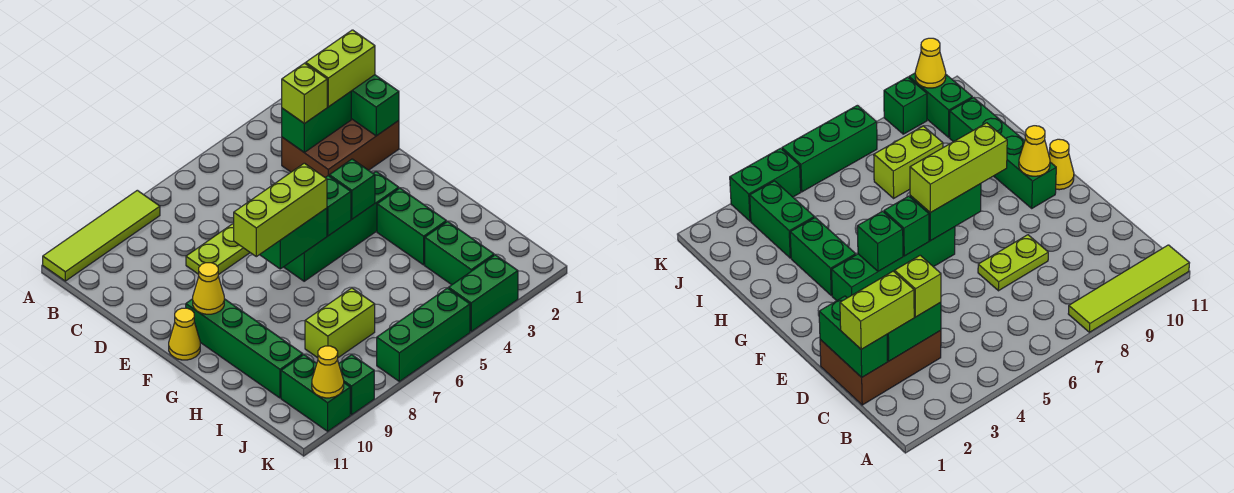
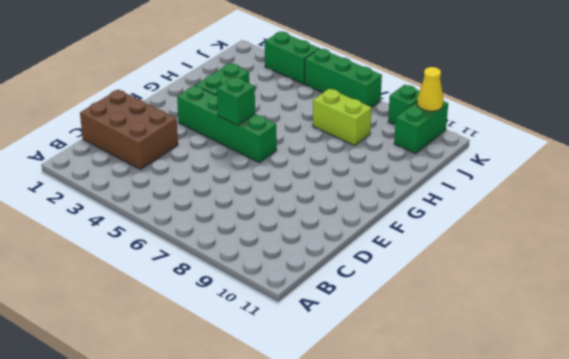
none -> lime 1x4 tile [43,190,160,281]
none -> lime 1x2 plate [186,224,250,275]
none -> green 1x4 brick [186,299,303,398]

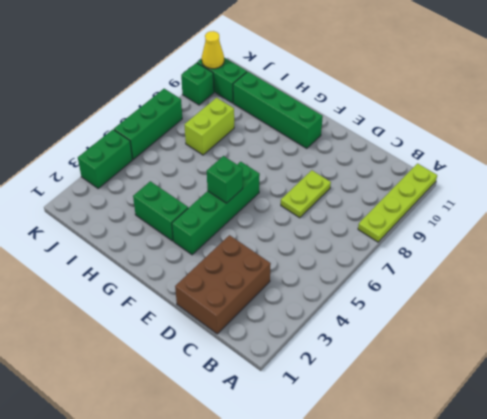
lime 1x4 plate [358,164,437,242] -> lime 1x4 tile [43,190,160,281]
none -> yellow 1x1 cone [169,308,200,360]
none -> green 1x2 brick [425,222,494,285]
none -> green 1x2 brick [351,75,399,136]

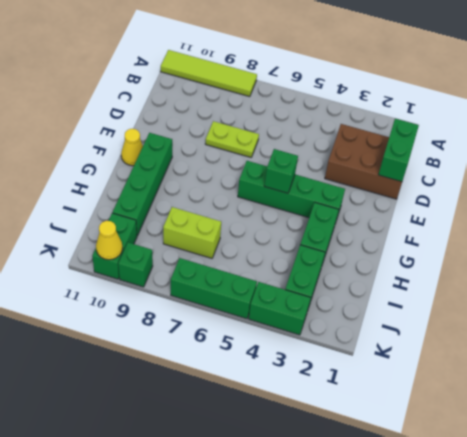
none -> green 1x2 brick [282,92,351,152]
none -> green 1x1 brick [329,159,375,219]
none -> green 1x2 brick [260,208,327,269]

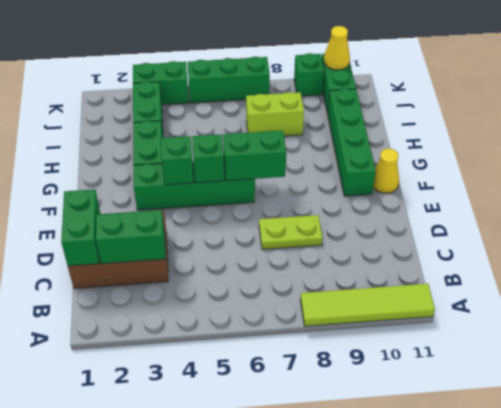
none -> yellow 1x1 cone [193,263,224,314]
none -> lime 1x2 brick [306,30,375,107]
none -> lime 1x1 brick [282,63,327,124]

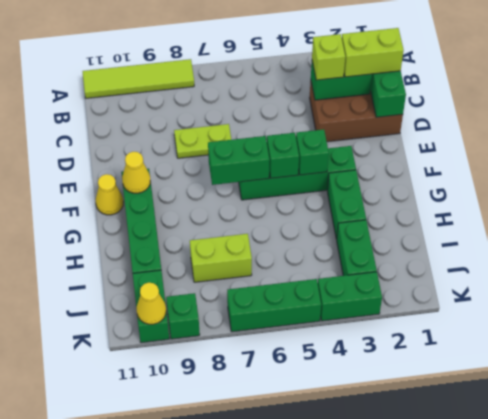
none -> lime 1x3 brick [234,163,327,257]

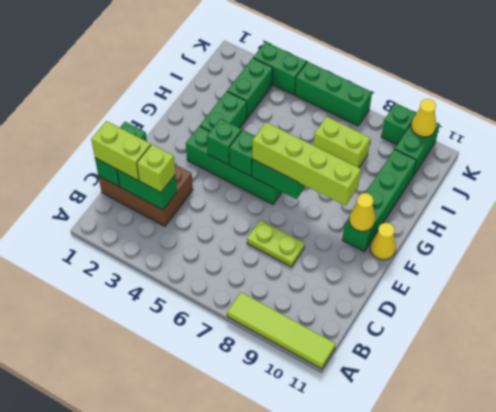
lime 1x4 brick [252,122,361,206] -> lime 1x3 brick [234,163,327,257]

